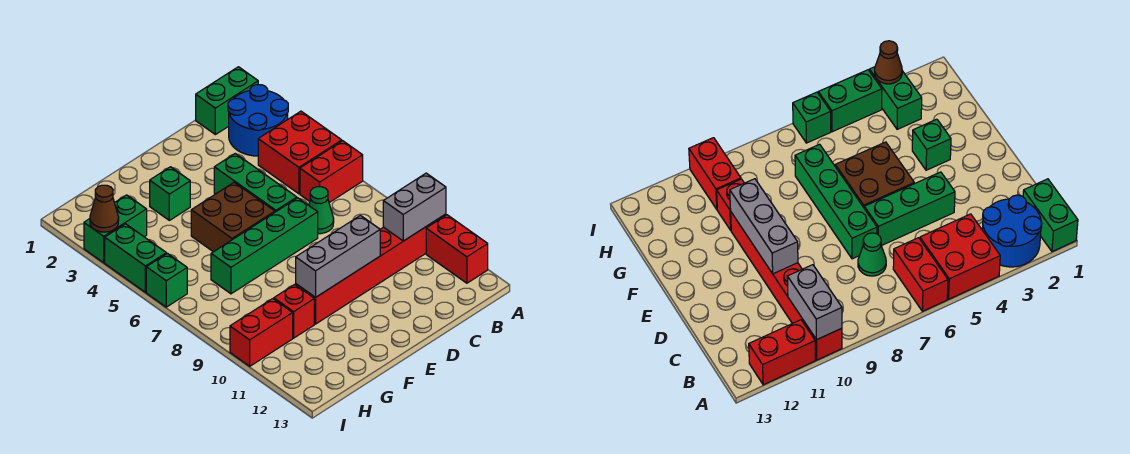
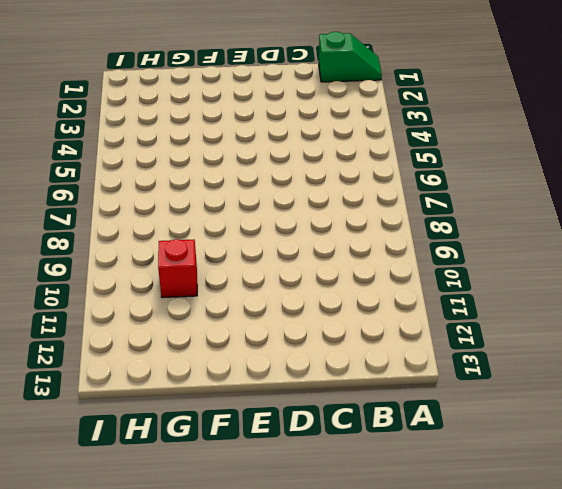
green 1x2 slope [319,32,382,82] -> green 1x2 brick [196,67,258,135]
none -> blue 2x2 round brick [228,85,288,156]
none -> red 2x2 brick [258,111,342,194]
none -> red 1x2 brick [300,141,363,203]

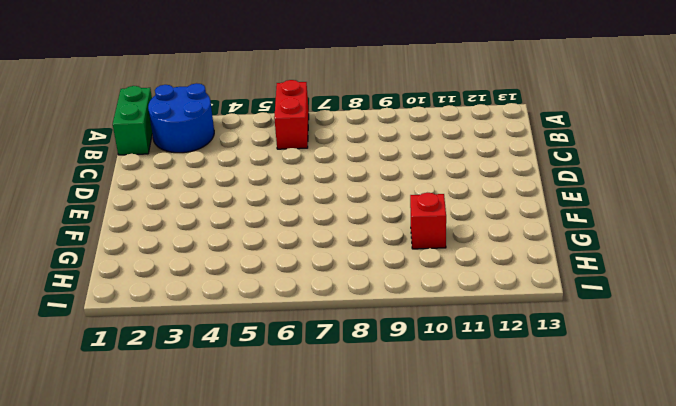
none -> red 2x2 brick [258,111,342,194]
none -> red 1x6 brick [296,214,446,324]
none -> red 1x2 brick [426,215,488,283]

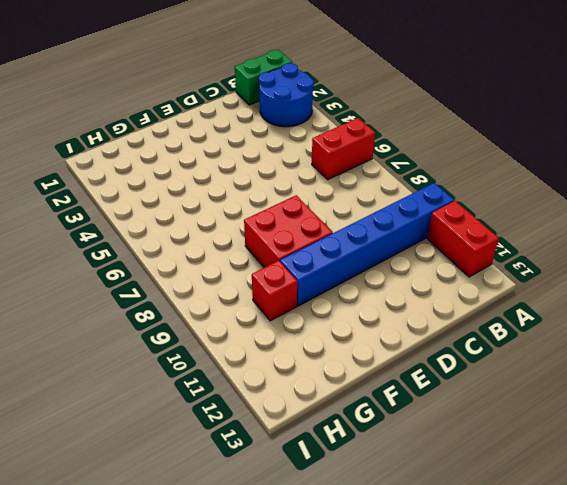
blue 1x6 brick [280,183,454,306] -> red 1x6 brick [296,214,446,324]
red 2x2 brick [244,195,333,268] -> red 2x2 brick moved to [258,111,342,194]
none -> green 1x1 cone [309,187,334,234]
none -> green 1x3 brick [214,154,297,212]
none -> green 1x4 brick [211,198,318,294]

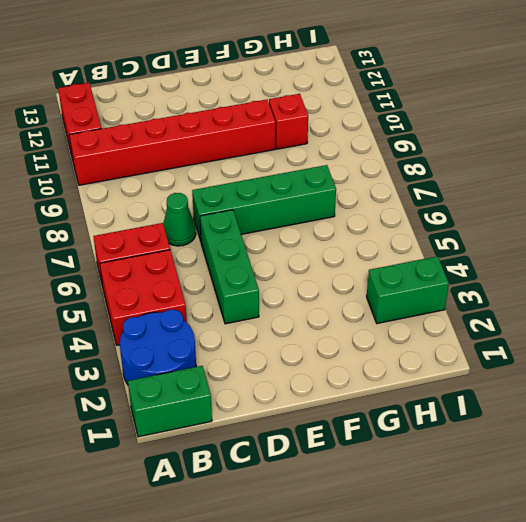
none -> brown 2x2 brick [191,182,275,252]
none -> green 1x1 brick [150,167,190,220]
none -> red 1x2 brick [230,299,293,366]

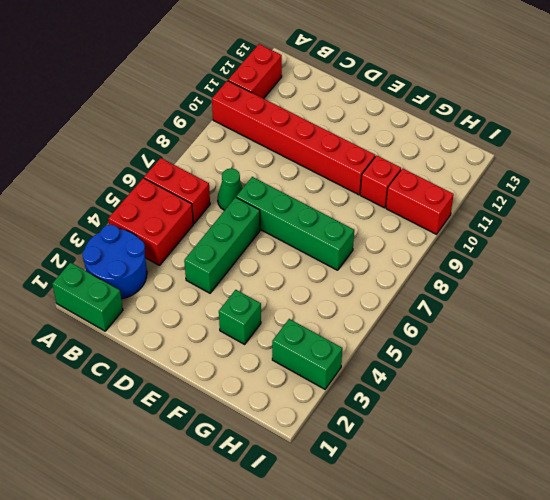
none -> brown 2x2 brick [191,182,275,252]
none -> green 1x2 brick [105,224,166,292]
none -> green 1x1 brick [146,253,187,307]

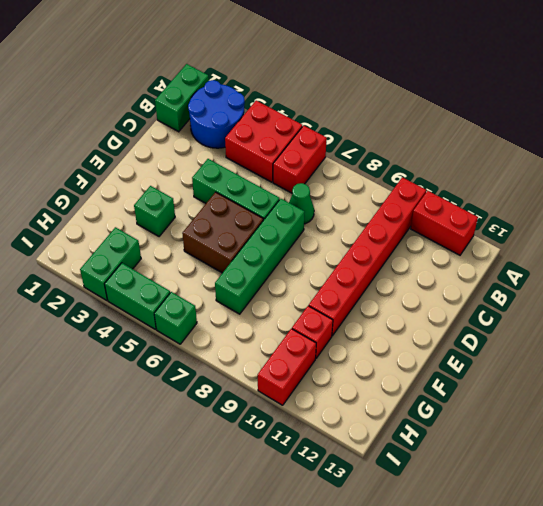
none -> grey 1x2 brick [383,173,446,241]
none -> grey 1x3 brick [296,215,380,297]
none -> brown 1x1 cone [90,185,119,232]

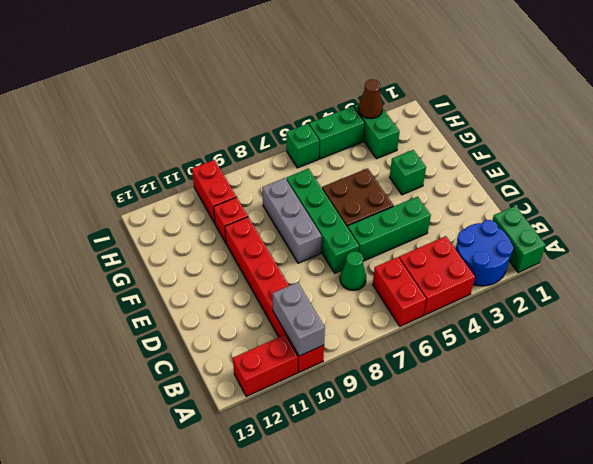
grey 1x3 brick [262,178,322,263] -> grey 1x3 brick moved to [296,215,380,297]

